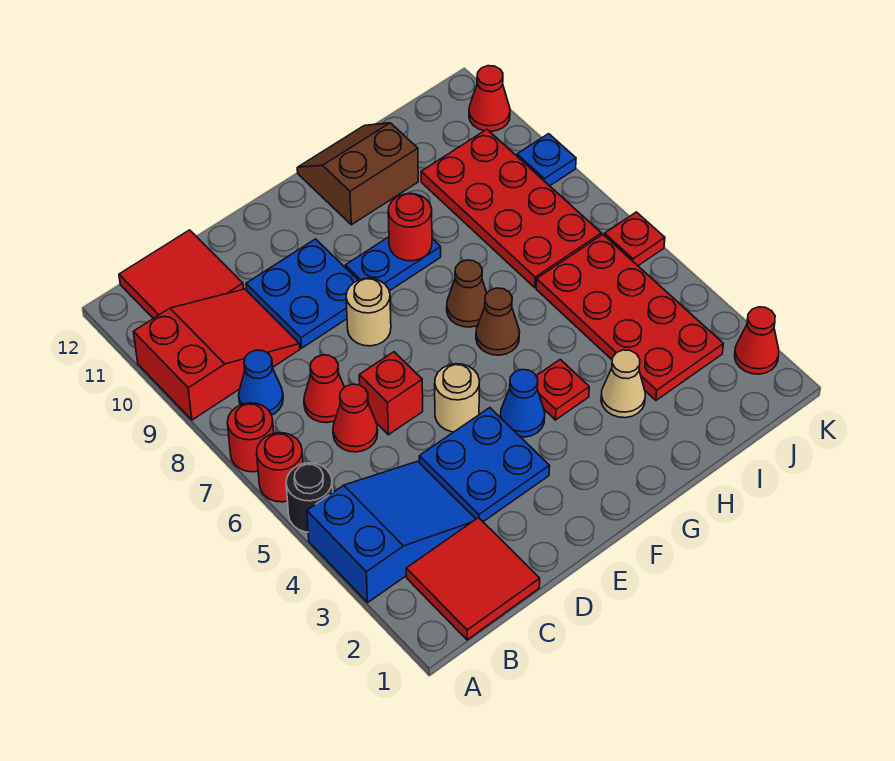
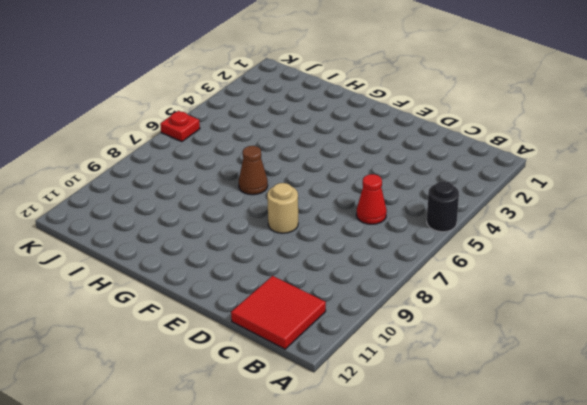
none -> blue 2x3 slope [307,461,476,602]
none -> red 1x1 round brick [257,433,303,502]
none -> red 1x1 round brick [227,403,274,472]

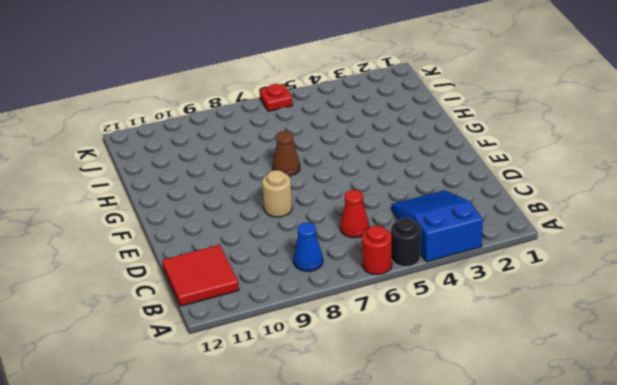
none -> red 1x1 round brick [227,403,274,472]
none -> red 2x3 slope [134,289,300,420]
none -> red 2x2 tile [406,518,540,640]

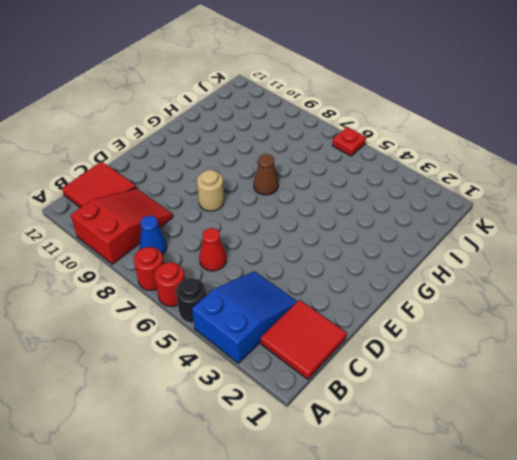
none -> red 1x1 cone [304,355,344,423]
none -> blue 2x2 plate [419,408,550,522]
none -> red 1x1 brick [359,352,423,435]

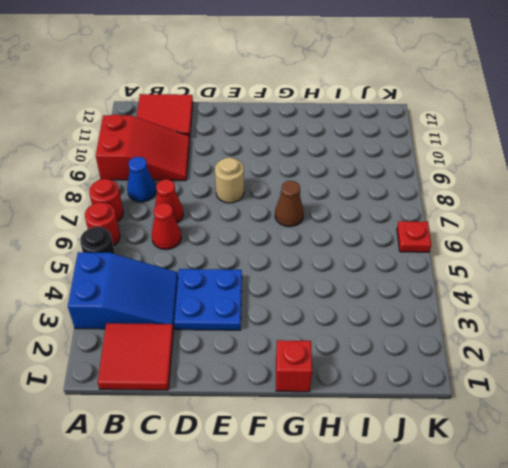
red 1x1 brick [276,340,312,392] -> red 1x1 brick moved to [359,352,423,435]
none -> blue 2x2 plate [246,239,358,348]
none -> tan 1x1 round brick [435,364,480,432]
none -> blue 1x1 cone [501,370,545,437]

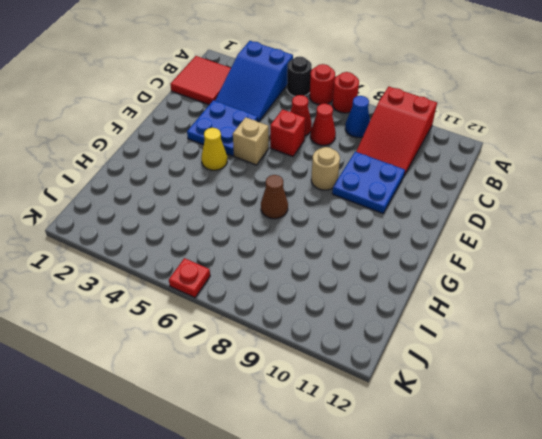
tan 1x1 brick [233,117,269,165] -> tan 1x1 round brick [435,364,480,432]
yellow 1x1 cone [201,128,227,170] -> blue 1x1 cone [501,370,545,437]
none -> red 2x2 tile [119,230,244,318]
none -> blue 1x2 plate [345,237,441,291]
none -> red 1x1 plate [536,359,589,420]

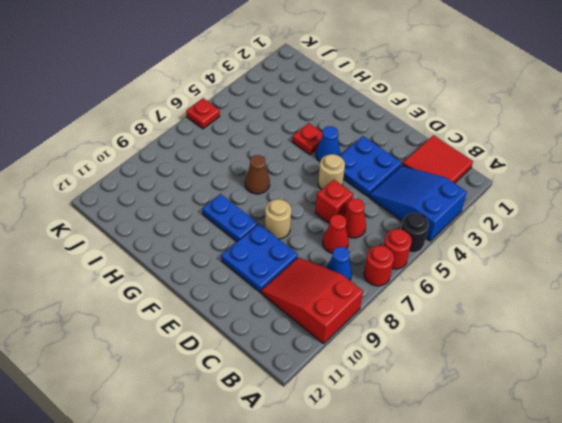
none -> red 2x2 tile [119,230,244,318]
none -> brown 1x1 cone [476,288,520,355]
none -> brown 2x2 slope [297,123,418,225]

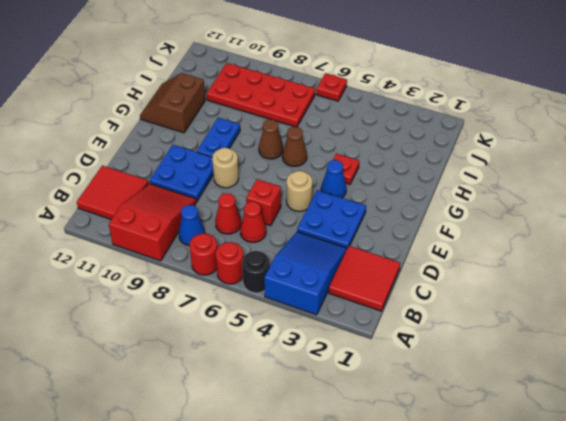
none -> tan 1x1 cone [601,350,645,418]
none -> red 2x4 plate [536,235,723,400]
none -> red 1x1 cone [735,307,779,374]

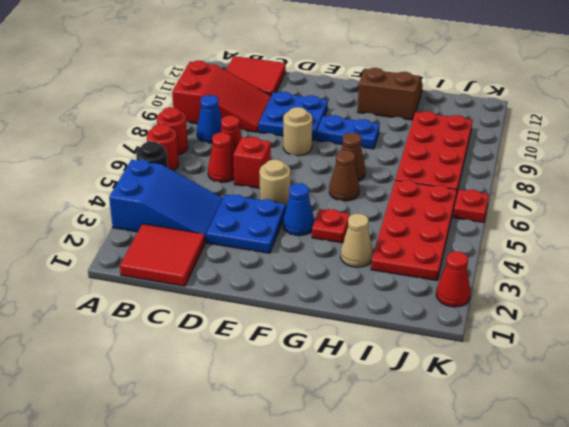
none -> blue 1x1 plate [517,134,576,186]
none -> red 1x1 cone [469,66,510,131]
none -> red 1x1 round brick [388,194,432,261]

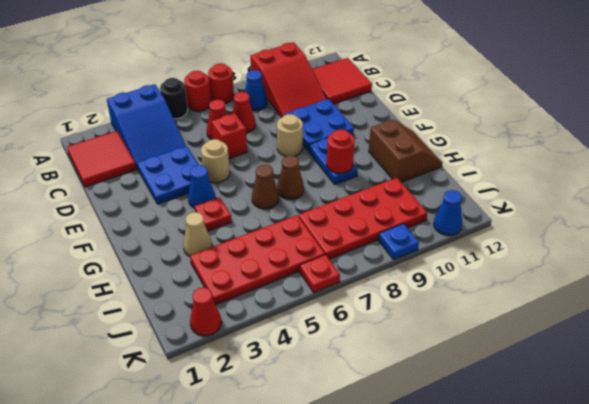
blue 1x1 cone [434,190,462,235] -> red 1x1 cone [469,66,510,131]

